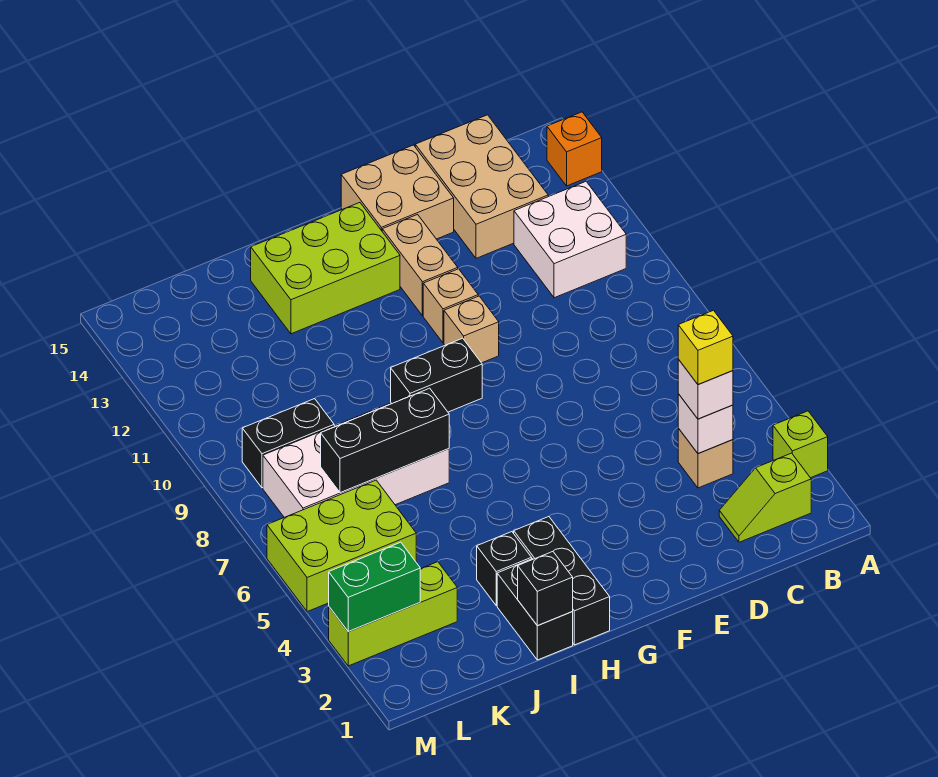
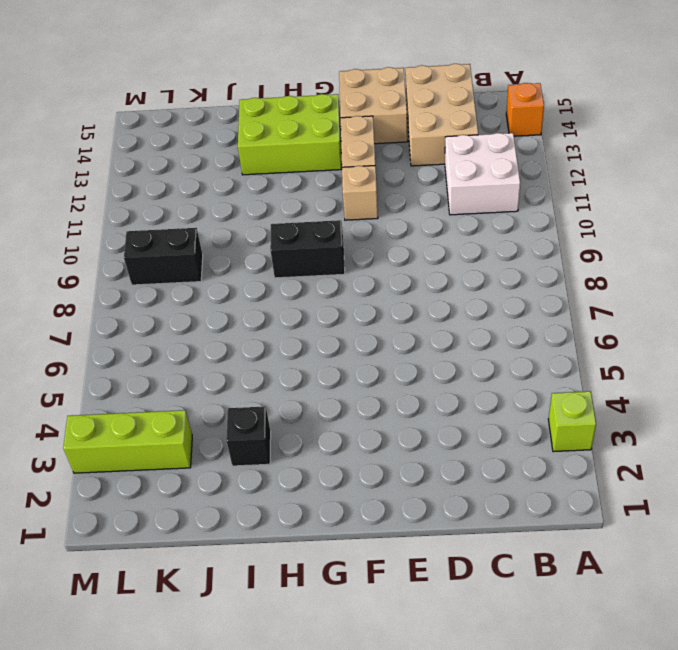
none -> lime 1x2 slope [719,453,811,542]
none -> tan 1x1 brick [678,428,733,488]
none -> tan 1x1 brick [444,296,499,363]

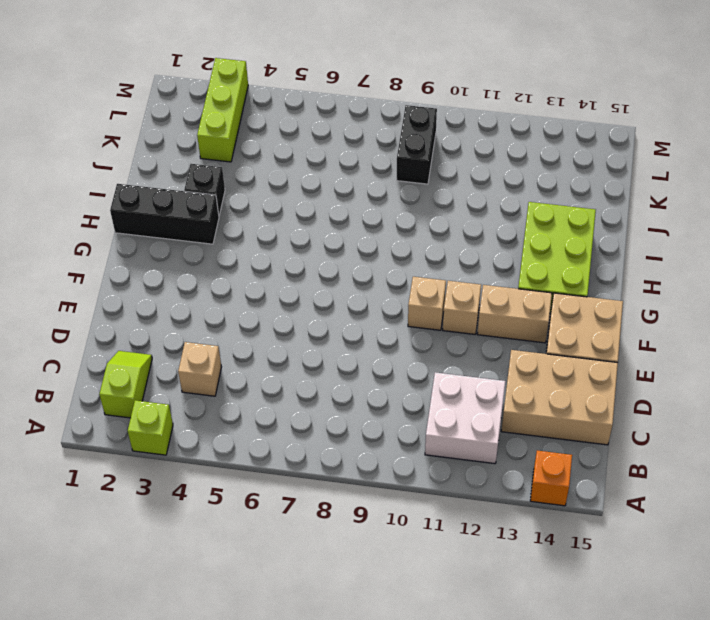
none -> black 1x2 brick [391,338,482,412]
none -> black 1x2 brick [497,559,573,660]
none -> white 2x4 brick [263,396,449,517]

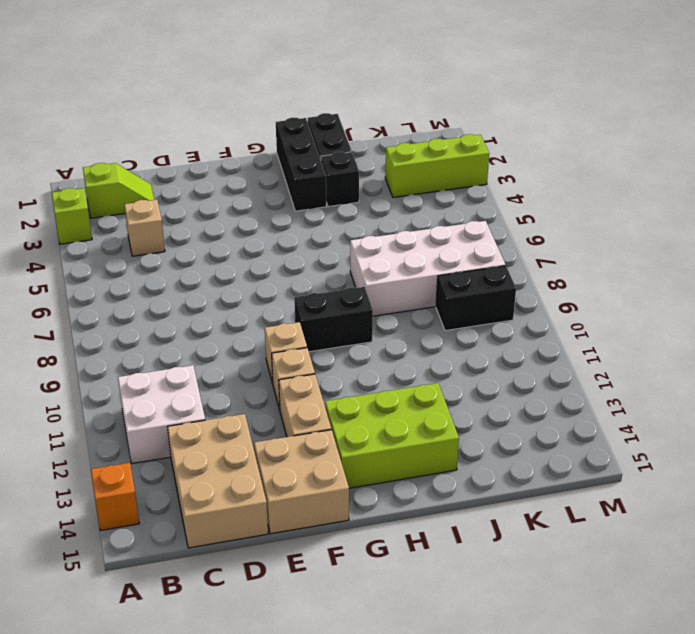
none -> lime 2x3 brick [267,480,416,612]
none -> white 1x1 brick [678,394,733,454]
none -> black 1x1 brick [518,552,573,626]

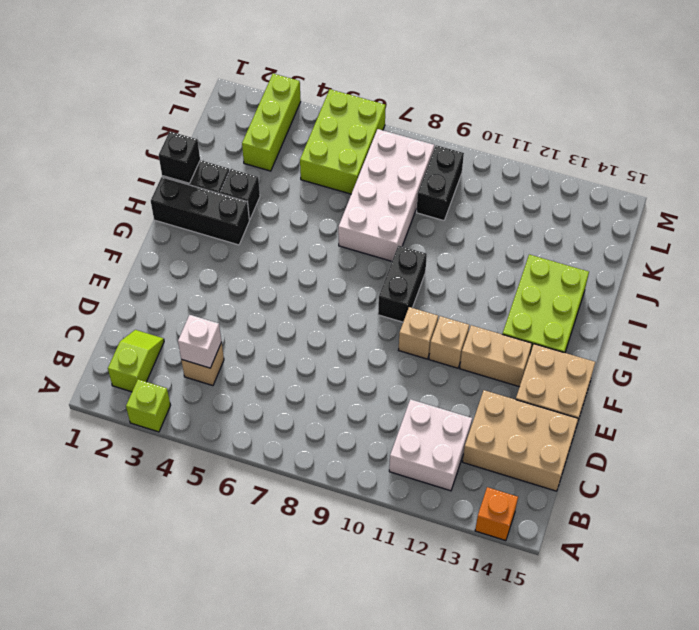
none -> black 1x3 brick [321,388,449,493]
none -> green 1x2 brick [329,542,420,632]
none -> white 1x1 brick [678,359,733,419]

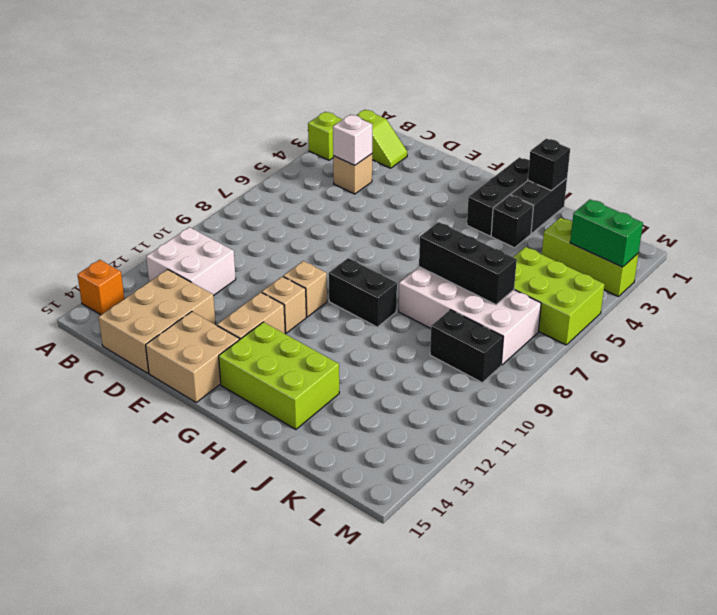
none -> white 1x1 brick [678,359,733,419]
none -> yellow 1x1 brick [678,310,733,385]

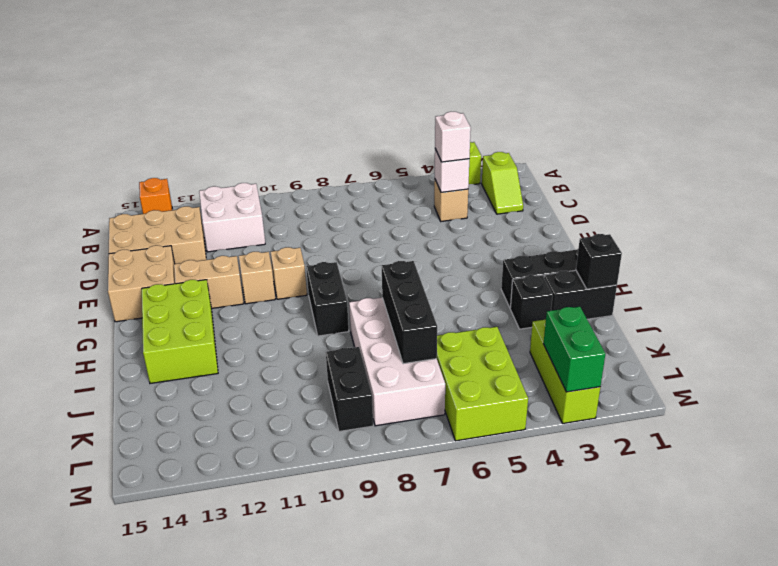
none -> yellow 1x1 brick [678,310,733,385]

